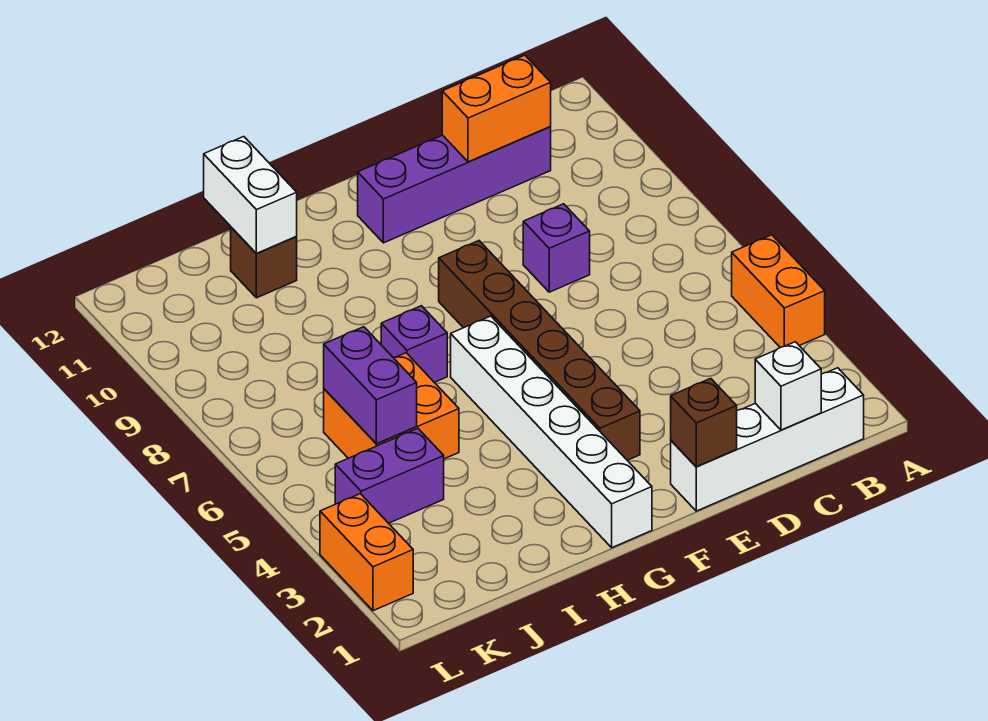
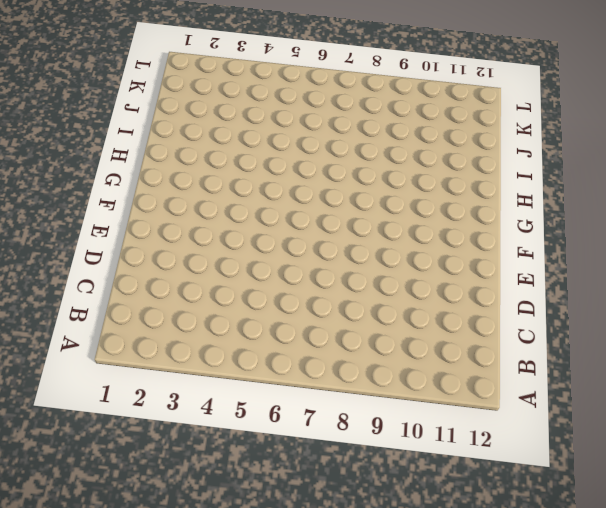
none -> orange 1x2 brick [732,235,825,348]
none -> white 1x4 brick [671,368,864,511]
none -> purple 1x4 brick [358,127,551,243]

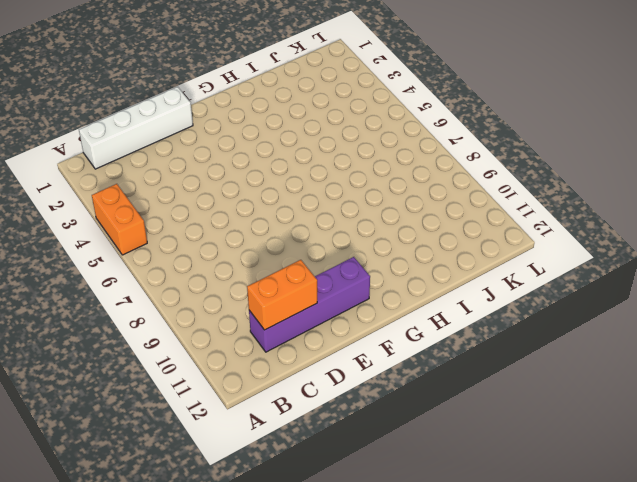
none -> purple 1x1 brick [523,204,590,292]
none -> brown 1x6 brick [439,241,640,460]
none -> white 1x6 brick [451,316,652,548]

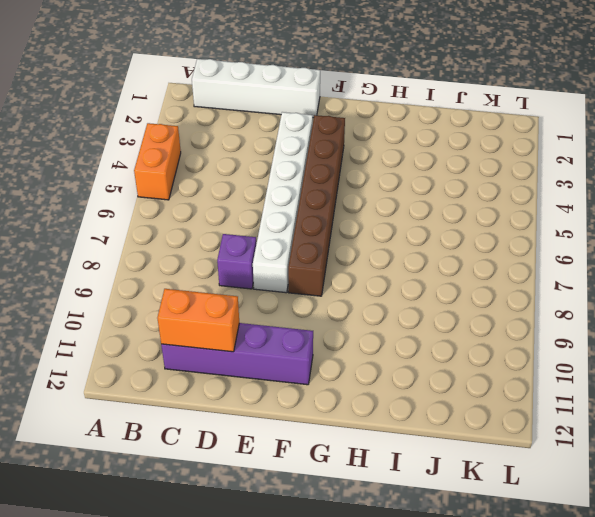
white 1x6 brick [253,112,313,293] -> white 1x6 brick moved to [451,316,652,548]
none -> purple 1x1 brick [381,306,447,382]
none -> orange 2x2 brick [324,353,459,459]
none -> brown 1x1 brick [231,227,297,298]

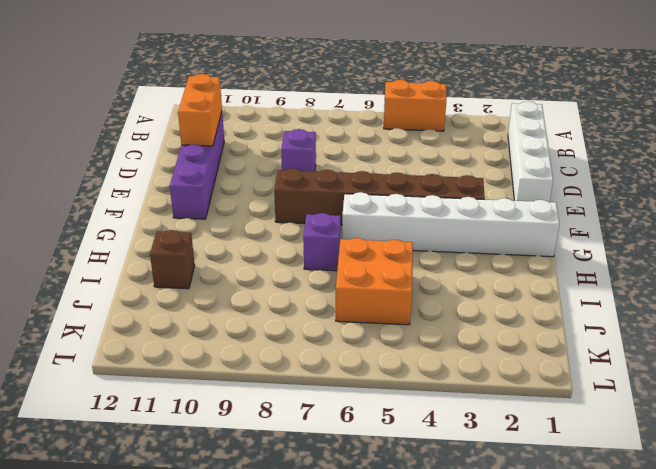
none -> purple 1x2 brick [335,428,444,523]
none -> orange 1x2 brick [320,494,413,611]
none -> white 1x1 brick [755,342,821,430]

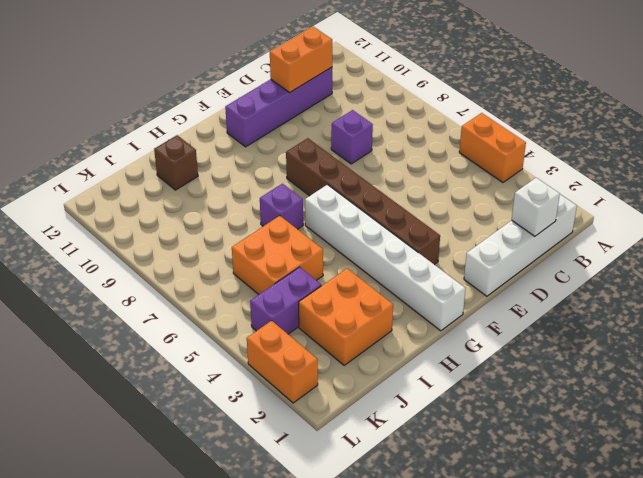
orange 2x2 brick [299,269,393,365] -> none
none -> brown 1x1 brick [671,378,737,467]
none -> white 1x2 brick [204,137,297,253]
none -> purple 1x2 brick [324,327,417,444]

